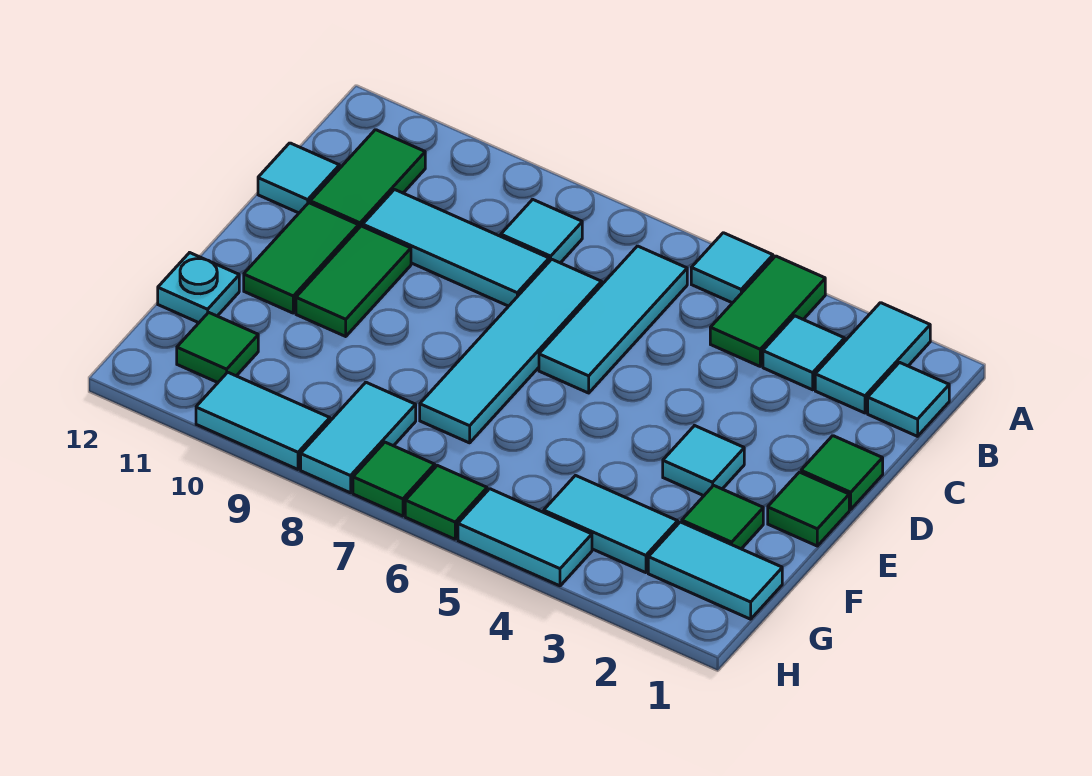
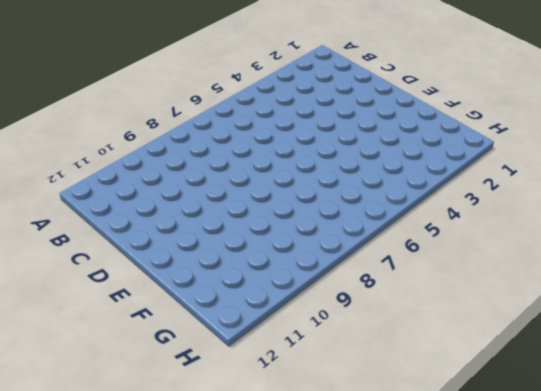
none -> cyan 1x2 tile [815,303,930,413]
none -> green 1x2 tile [710,256,825,366]
none -> cyan 1x1 tile [691,233,773,303]

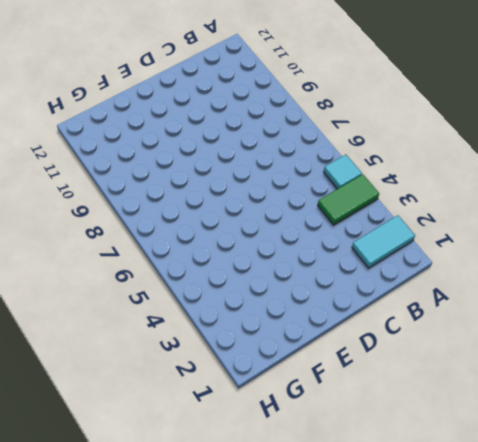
none -> cyan 1x1 tile [868,362,949,436]
none -> cyan 1x1 tile [763,316,845,390]
none -> cyan 1x3 tile [539,246,687,393]

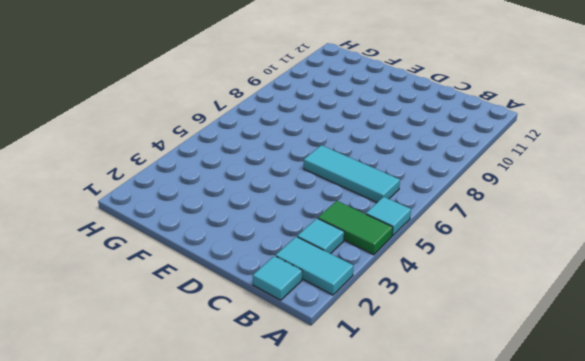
none -> cyan 1x1 tile [501,199,582,263]
none -> green 1x2 tile [310,130,425,228]
none -> cyan 1x4 tile [420,259,602,443]

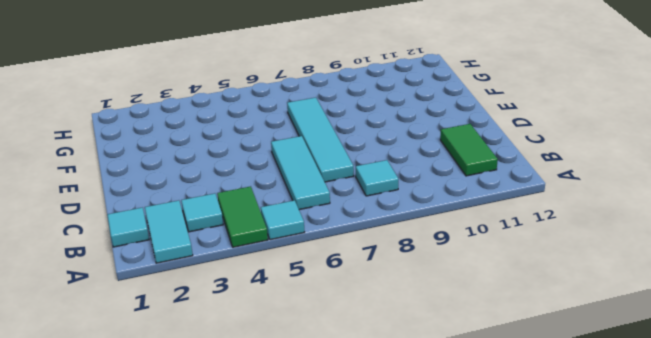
none -> cyan 1x3 tile [363,190,549,306]
none -> cyan 1x1 tile [258,143,340,213]
none -> green 1x1 tile [801,436,883,509]

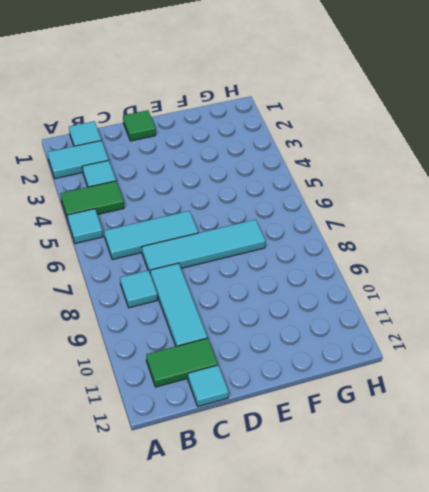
none -> green 1x2 tile [296,226,411,336]
none -> green 1x2 tile [244,203,359,313]
none -> green 1x1 tile [768,472,849,546]

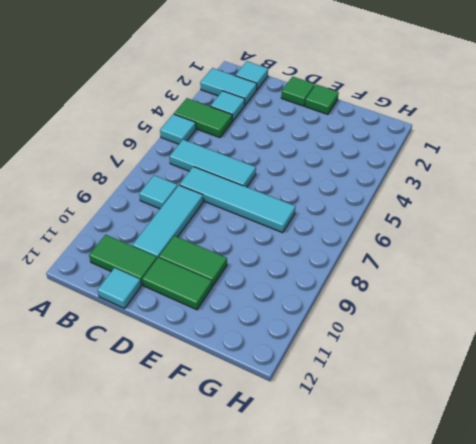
none -> cyan 1x1 tile [663,426,744,496]
none -> green 1x1 tile [682,485,763,549]
none -> cyan 1x1 plate [158,253,239,323]

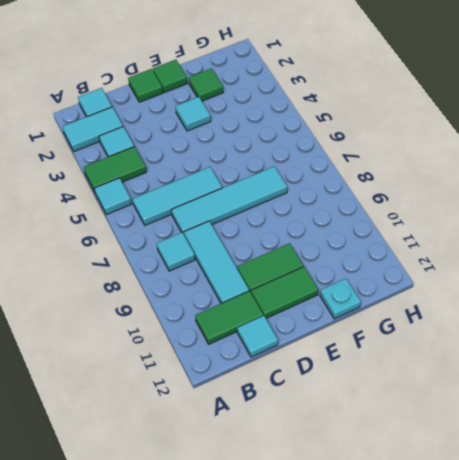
none -> cyan 1x2 tile [648,522,782,619]
none -> cyan 1x2 tile [544,476,678,573]
none -> cyan 1x2 tile [301,382,416,493]

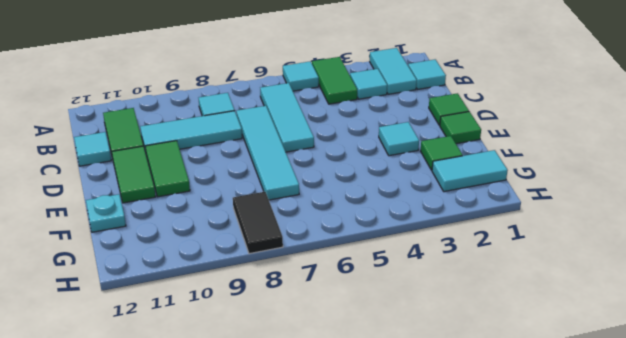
black 1x2 tile [233,192,283,254] -> cyan 1x2 tile [301,382,416,493]
none -> cyan 1x2 tile [544,476,678,573]
none -> green 1x1 tile [177,312,258,382]
none -> cyan 1x2 tile [458,489,592,586]

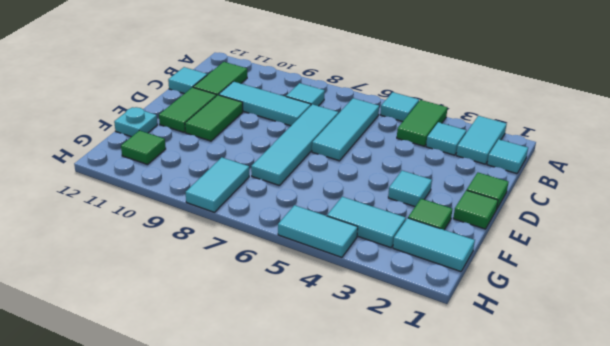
none -> green 1x1 tile [405,465,487,539]
none -> green 1x1 tile [353,442,435,516]
none -> cyan 1x2 tile [196,372,330,469]

